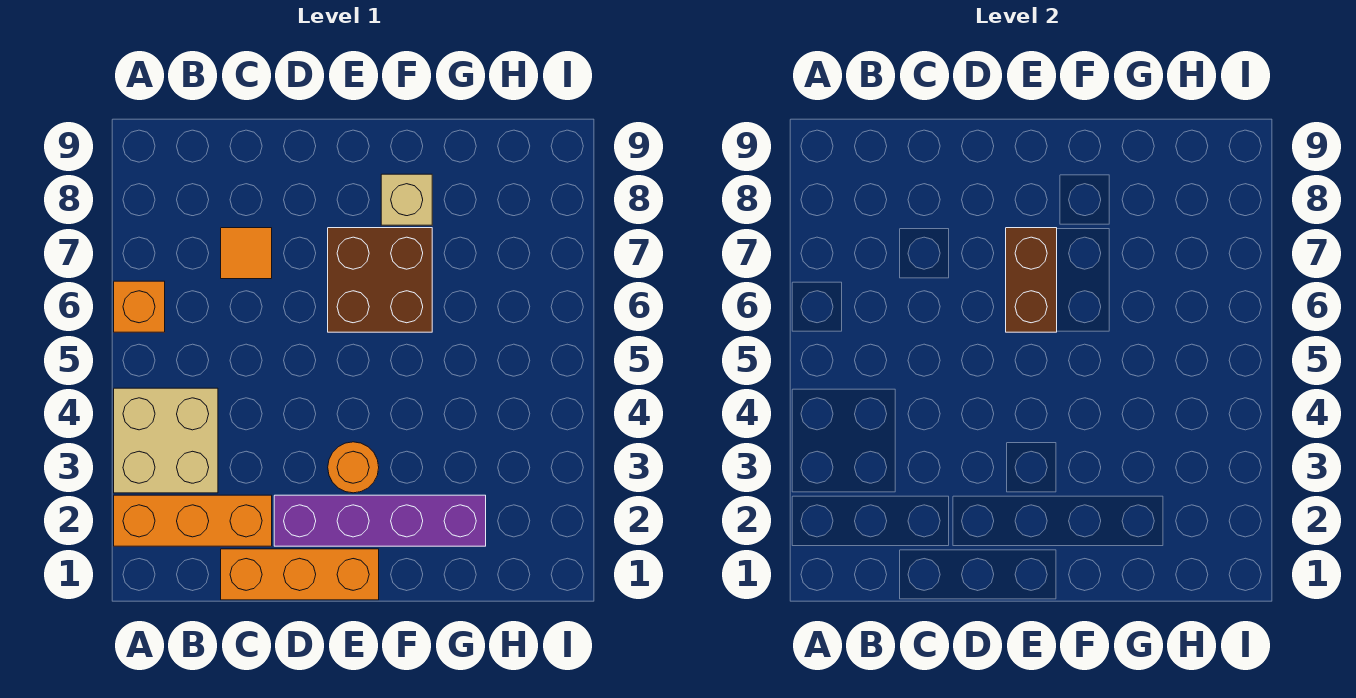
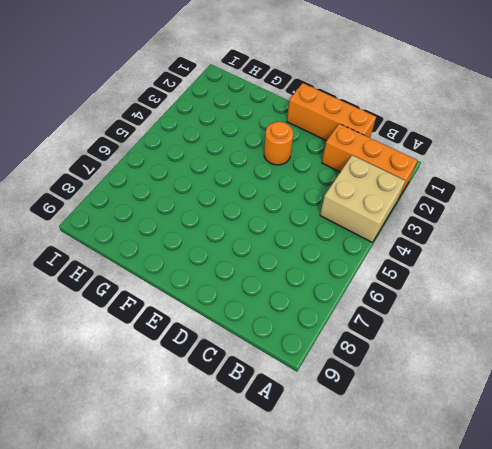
none -> orange 1x1 brick [114,281,165,332]
none -> orange 1x1 tile [221,228,272,279]

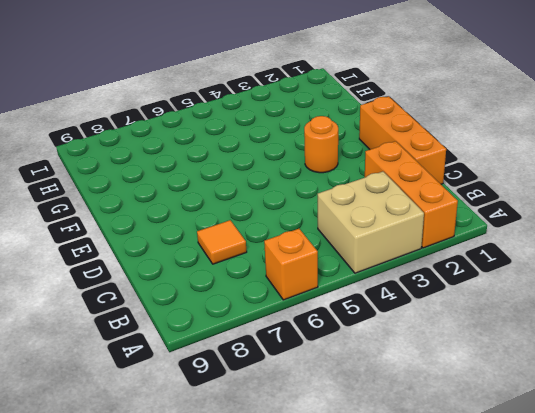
none -> purple 1x4 brick [274,495,486,546]
none -> brown 2x2 brick [328,228,432,332]

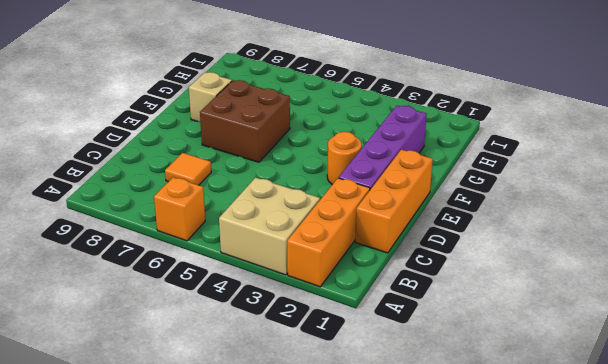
none -> brown 1x2 brick [1006,228,1057,332]

